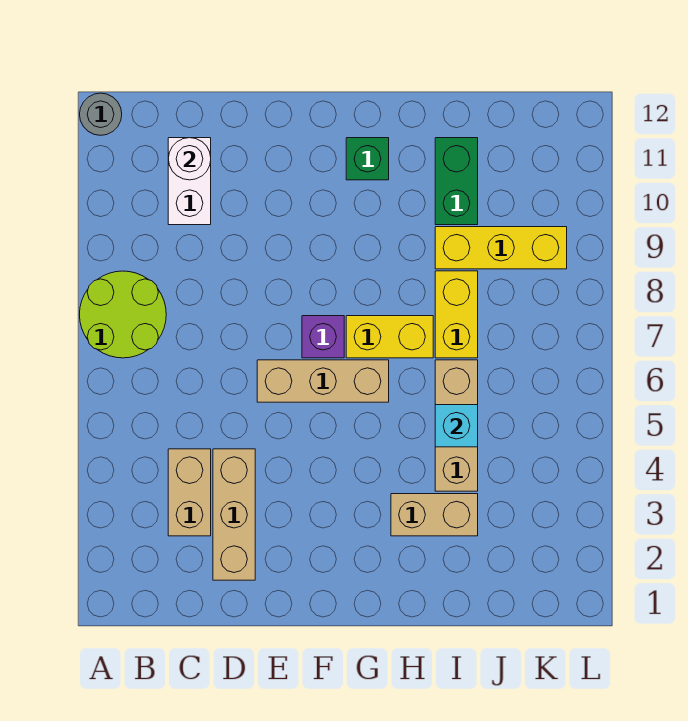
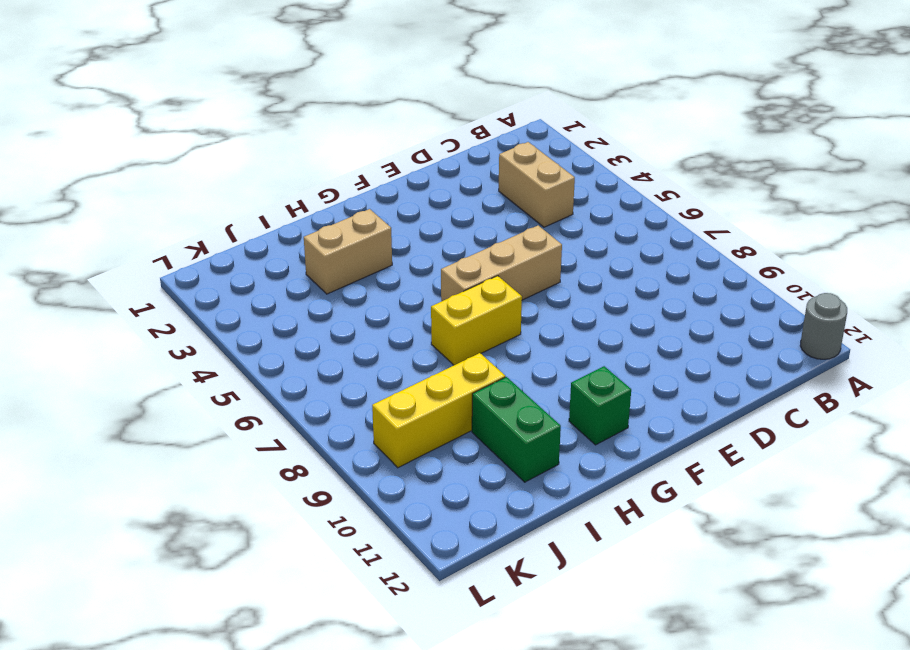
none -> lime 2x2 round brick [79,271,166,358]
none -> white 1x2 brick [168,138,211,225]
none -> tan 1x3 brick [213,449,255,580]

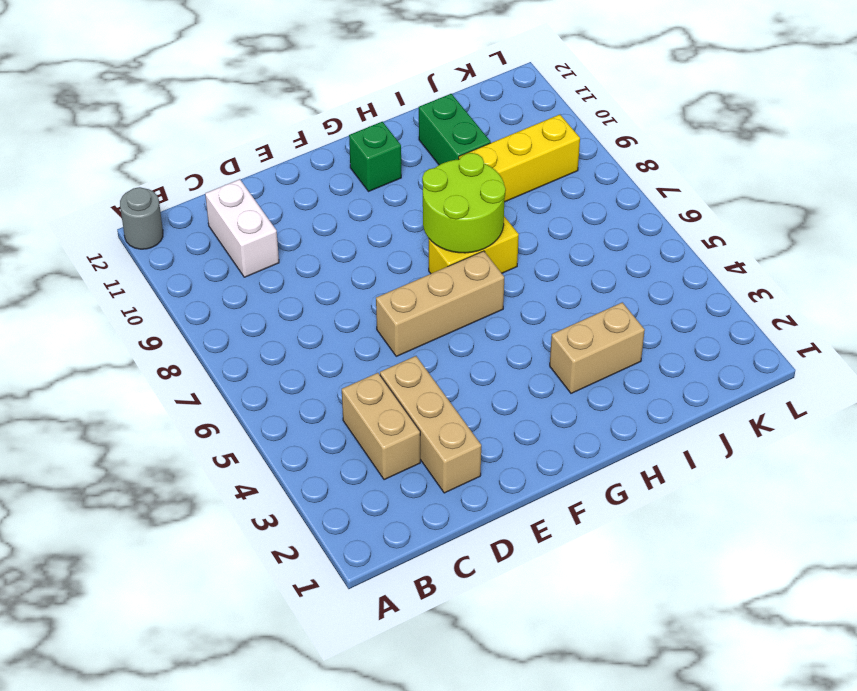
lime 2x2 round brick [422,153,506,253] -> lime 2x2 round brick moved to [79,271,166,358]
none -> purple 1x1 brick [302,316,344,358]
none -> tan 1x3 brick [435,360,478,491]
none -> yellow 1x2 brick [435,271,478,358]

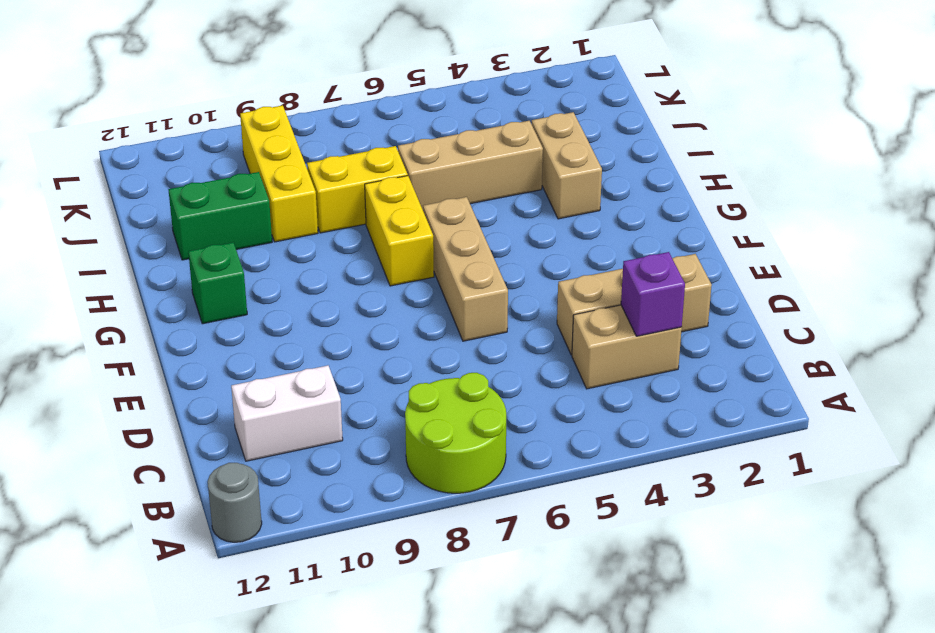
purple 1x1 brick [621,252,685,336] -> purple 1x1 brick moved to [302,316,344,358]
none -> white 1x1 round brick [168,138,211,180]
none -> cyan 1x1 brick [435,405,478,447]

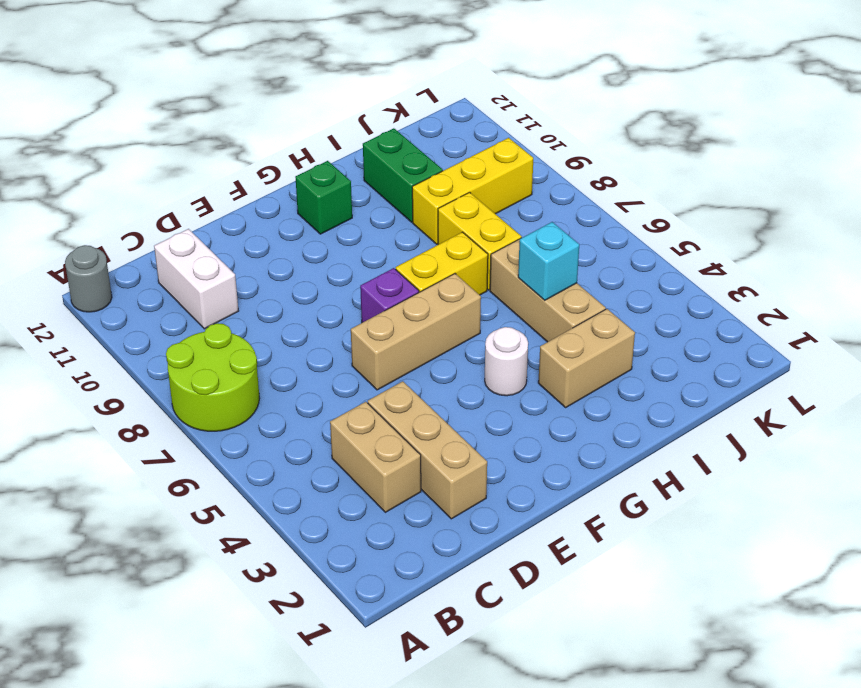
white 1x1 round brick [485,327,528,396] -> white 1x1 round brick moved to [168,138,211,180]

